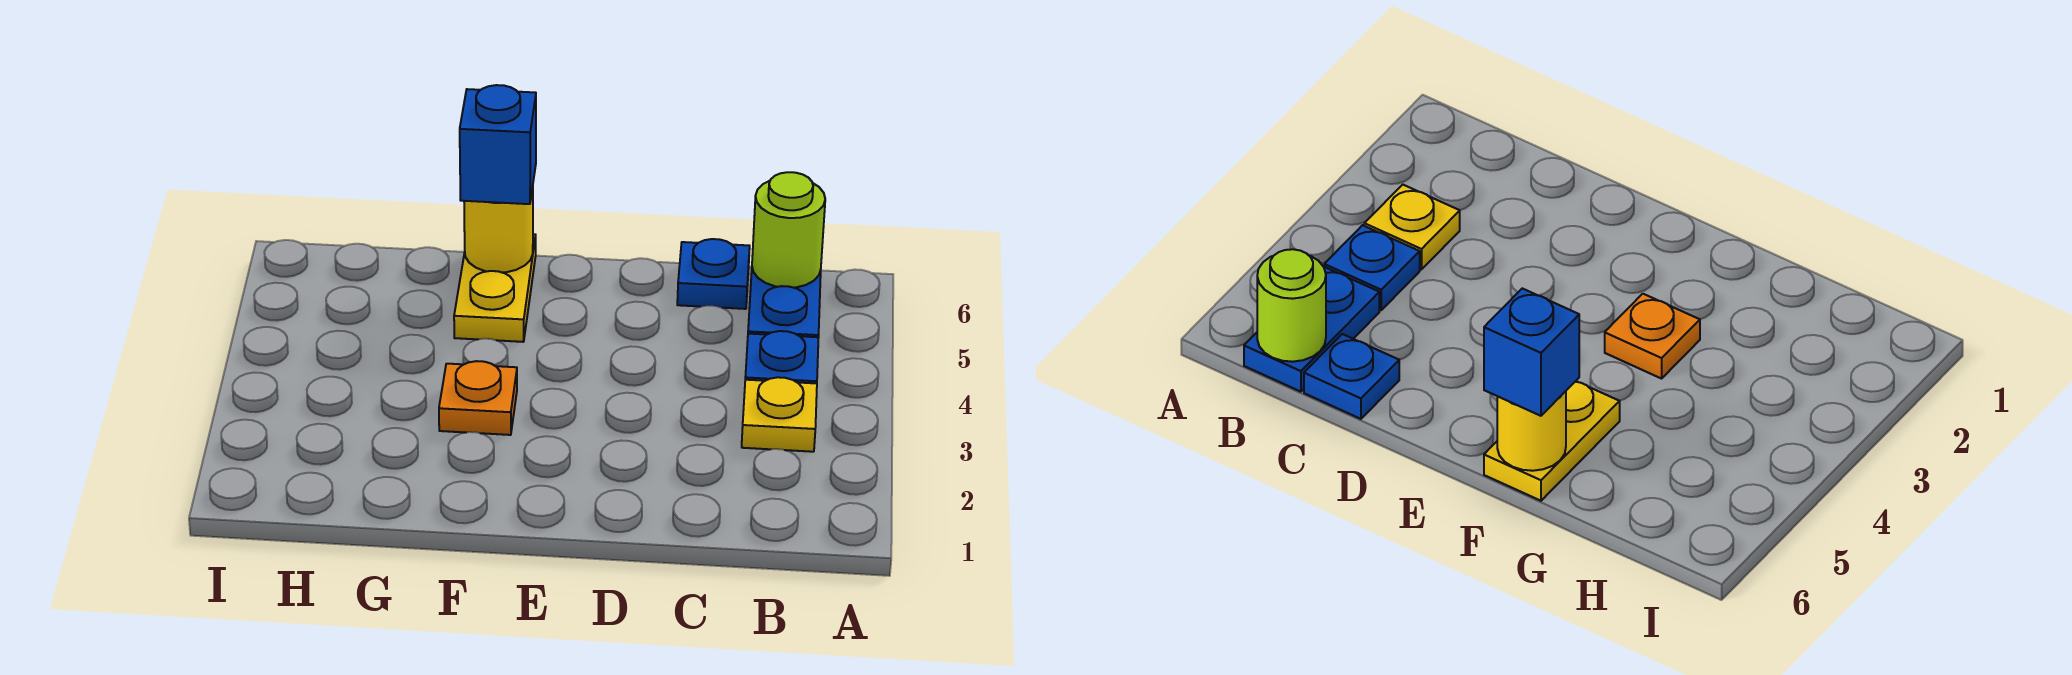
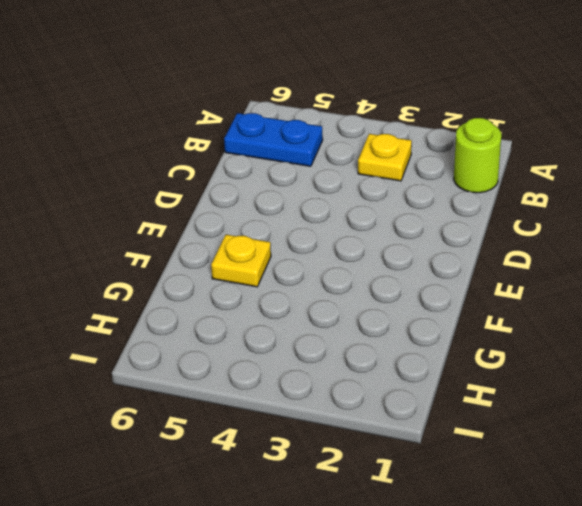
lime 1x1 round brick [454,118,501,193] -> lime 1x1 round brick moved to [752,172,825,288]
yellow 1x1 plate [211,235,271,287] -> yellow 1x2 plate [454,234,536,342]
none -> blue 1x1 plate [745,331,819,383]
none -> blue 1x1 plate [677,239,750,309]

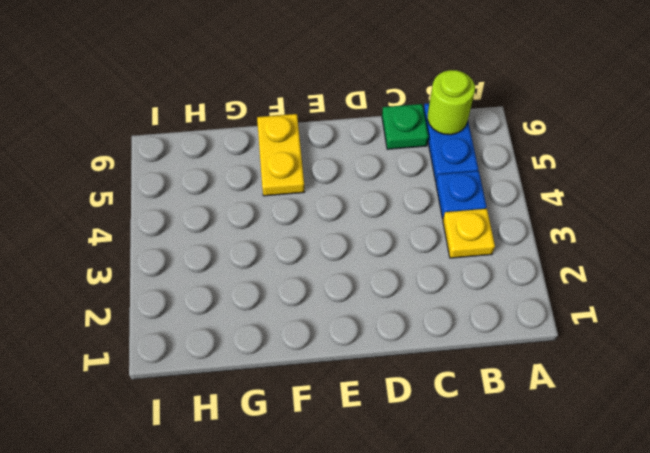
green 1x1 plate [382,104,428,149] -> blue 1x1 plate [677,239,750,309]
none -> orange 1x1 plate [439,361,517,435]
none -> yellow 1x1 round brick [464,188,533,272]

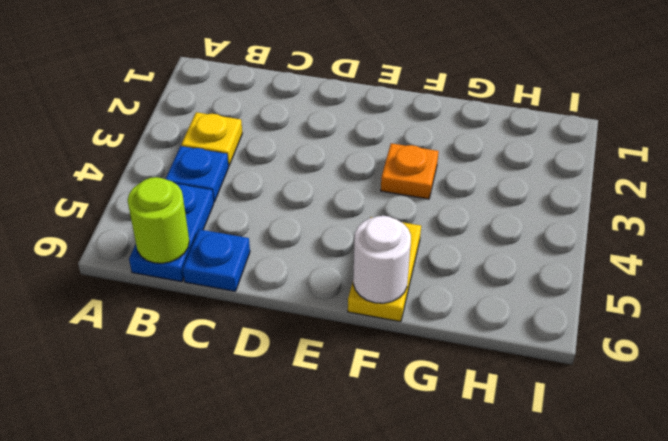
white 1x1 round brick [353,216,411,303] -> yellow 1x1 round brick [464,188,533,272]
none -> blue 1x1 brick [460,85,536,204]

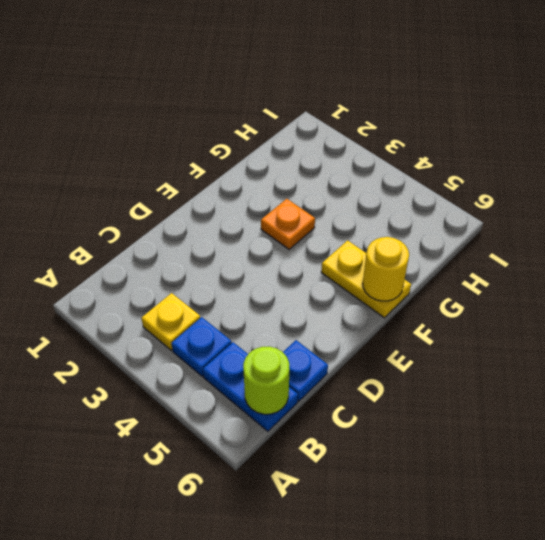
none -> blue 1x1 brick [460,85,536,204]

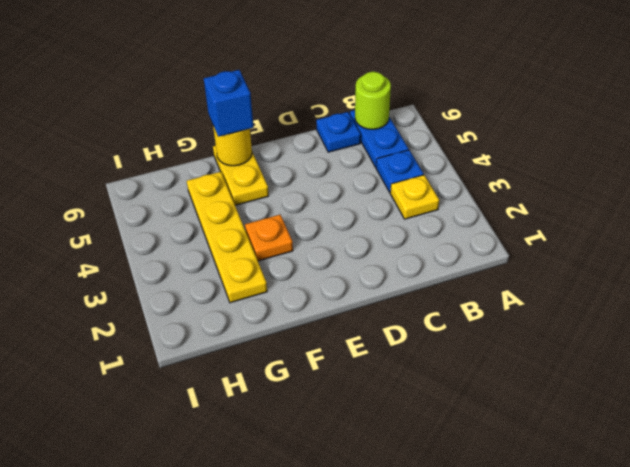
yellow 1x4 plate [187,172,267,303] -> none

